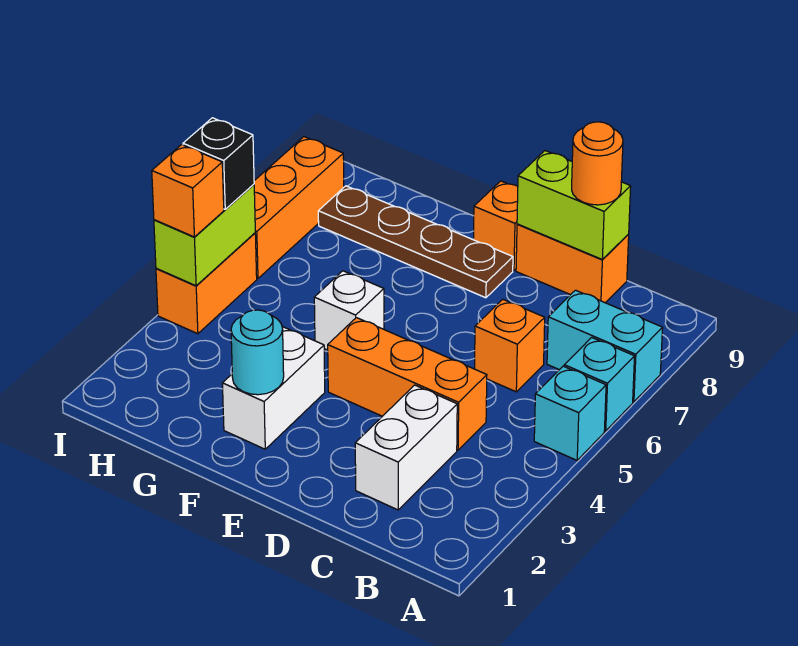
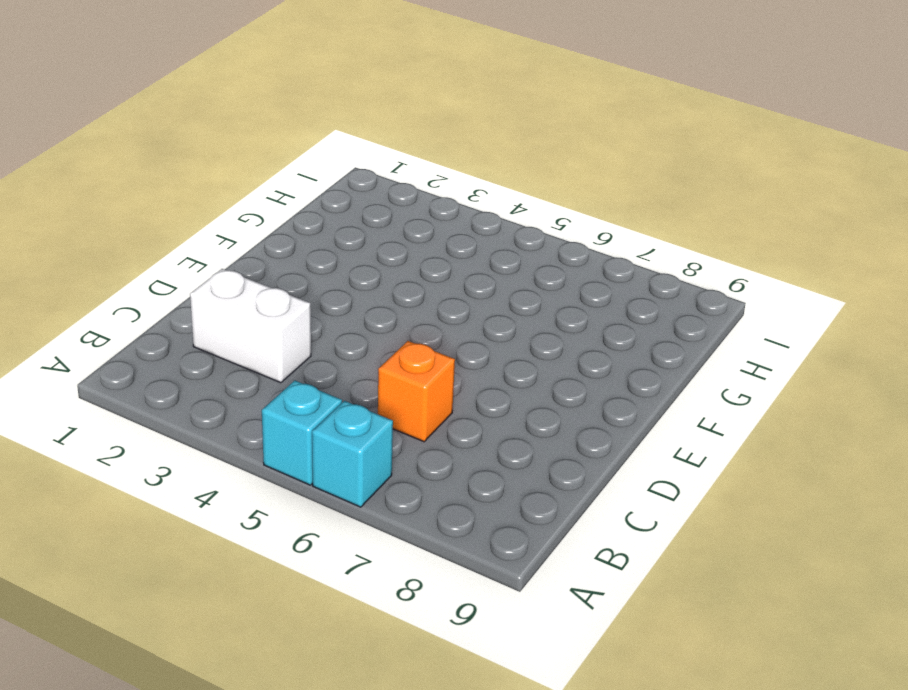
none -> cyan 1x2 brick [547,290,663,402]
none -> orange 1x3 brick [328,318,487,450]
none -> orange 1x2 brick [516,224,629,303]

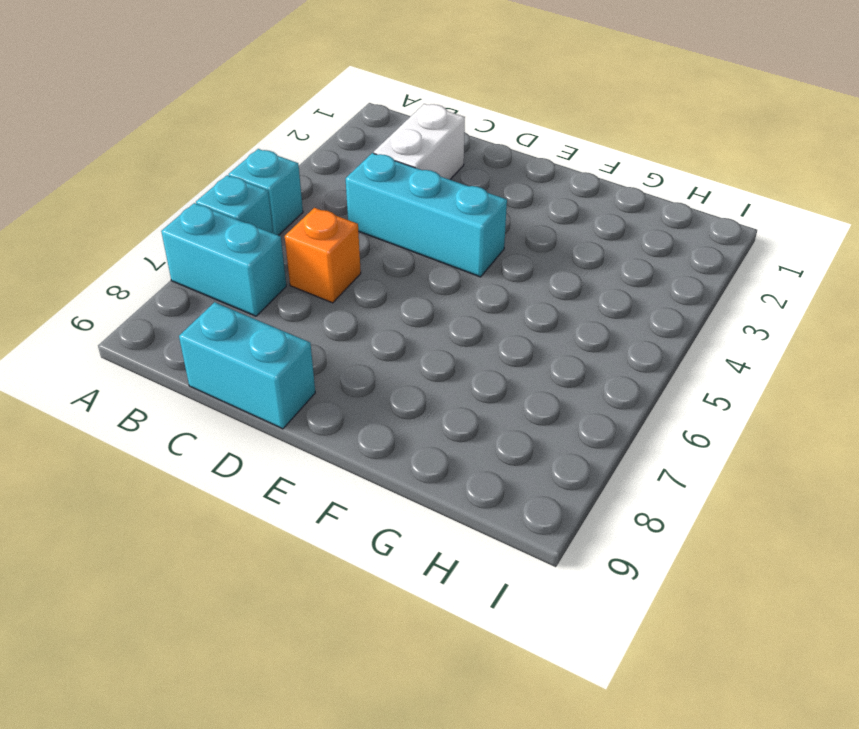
cyan 1x3 brick [346,153,507,277] -> orange 1x3 brick [328,318,487,450]
cyan 1x2 brick [179,302,315,429] -> orange 1x2 brick [516,224,629,303]
none -> brown 1x4 plate [318,186,513,298]
none -> orange 1x1 brick [473,181,518,270]
none -> white 1x2 brick [222,327,325,449]

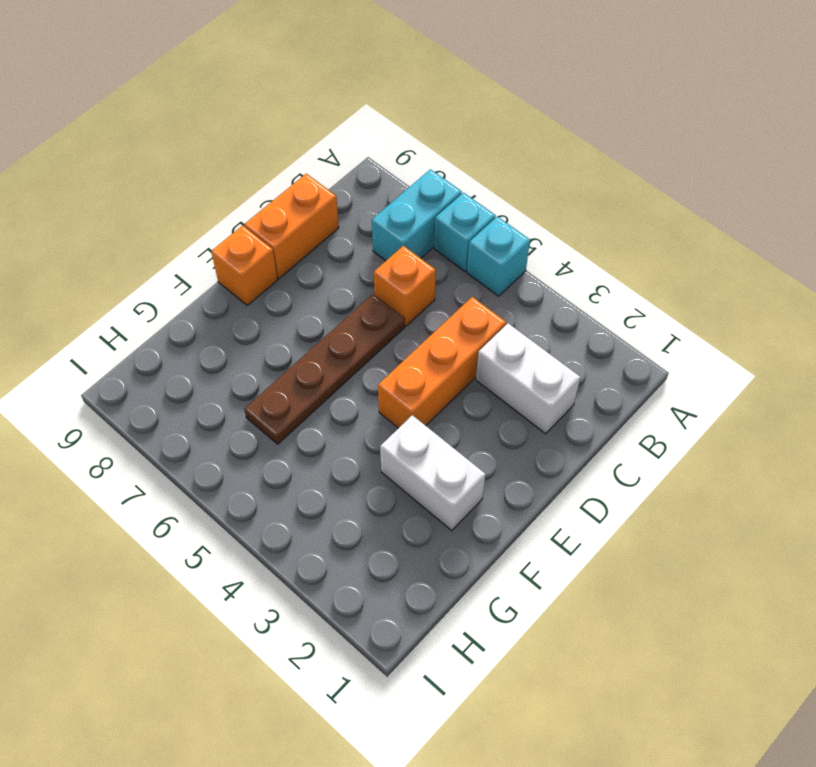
brown 1x4 plate [244,294,405,444] -> brown 1x4 plate moved to [318,186,513,298]
none -> white 1x1 brick [314,271,384,350]
none -> orange 1x2 brick [156,233,257,334]
none -> orange 1x3 brick [254,137,344,279]

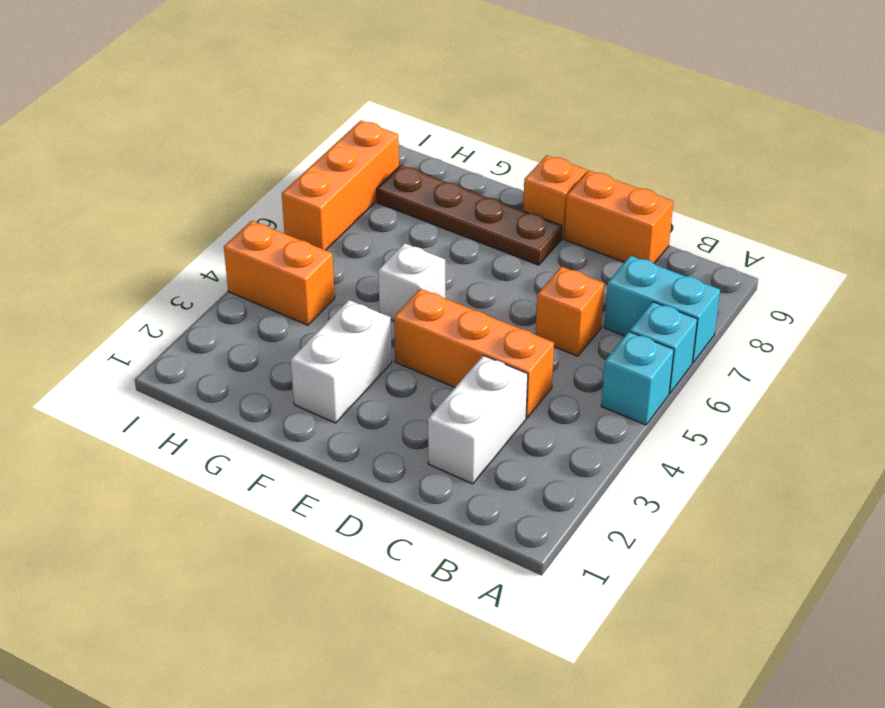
orange 1x2 brick [224,221,335,325] -> orange 1x2 brick turned to [156,233,257,334]
none -> lime 1x2 brick [517,151,631,260]
none -> cyan 1x1 round brick [231,310,284,395]
none -> lime 1x2 brick [154,184,255,286]

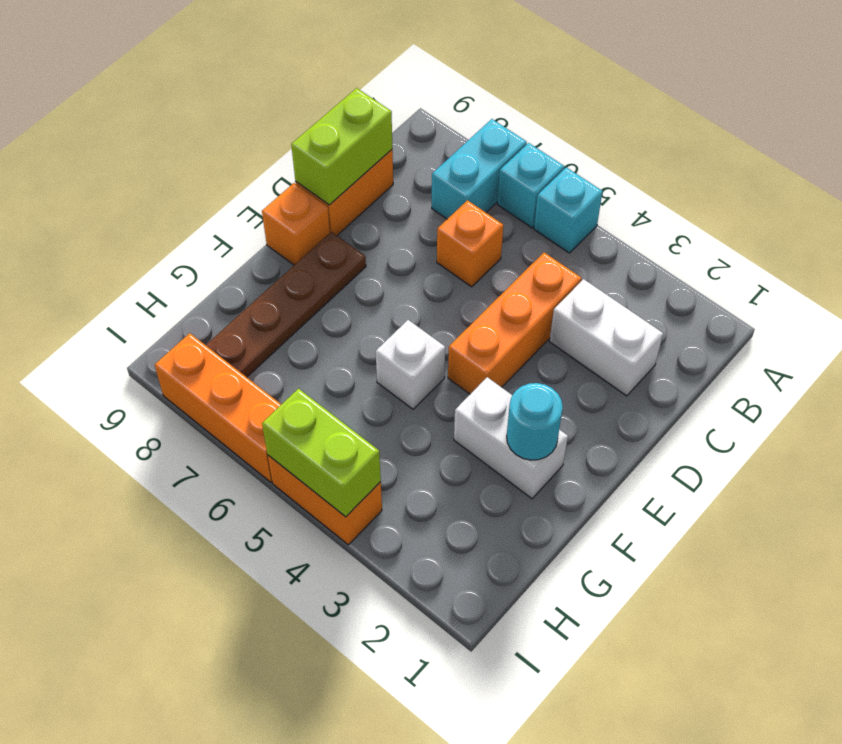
none -> orange 1x1 round brick [572,122,623,205]
none -> orange 1x1 brick [152,145,224,237]
none -> black 1x1 brick [183,118,254,209]

